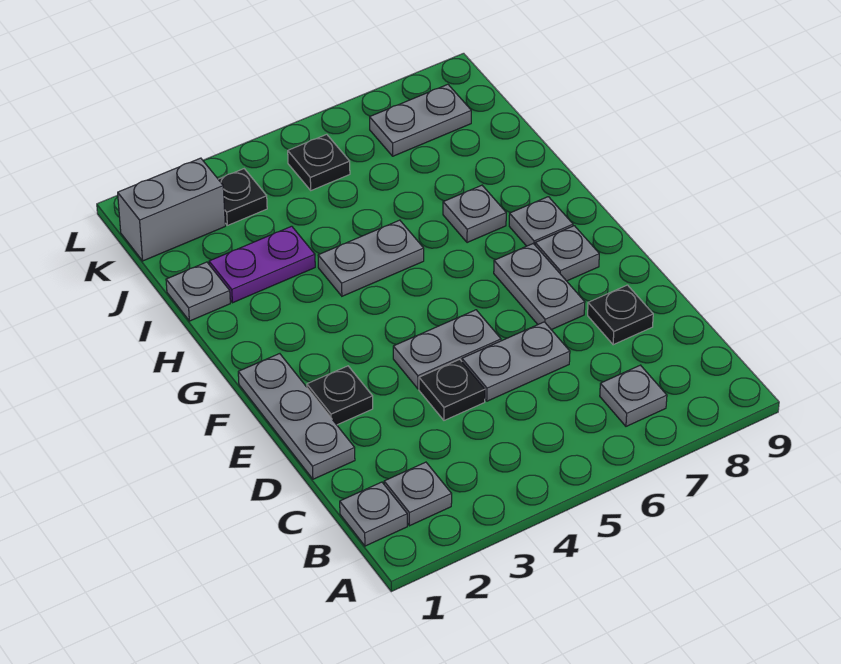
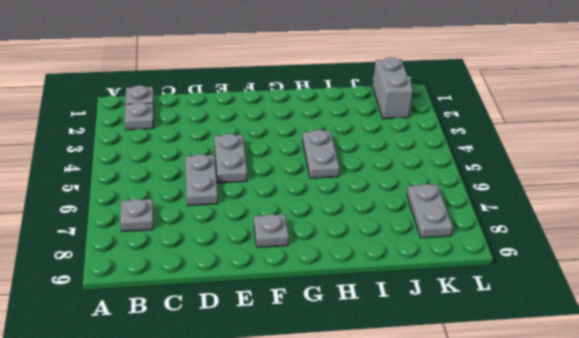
none -> grey 1x3 plate [238,354,355,479]
none -> black 1x1 plate [419,359,485,420]
none -> black 1x1 plate [588,285,653,345]

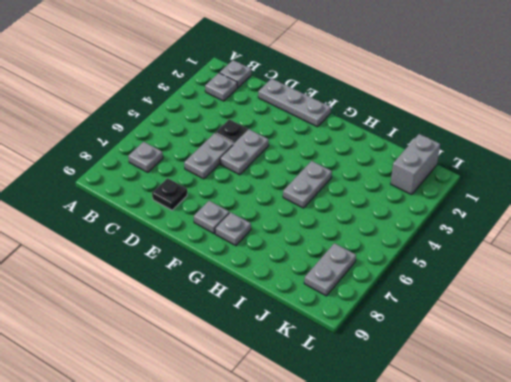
none -> black 1x1 plate [307,366,373,425]
none -> grey 1x2 plate [494,244,585,330]
none -> grey 1x1 plate [443,185,506,243]

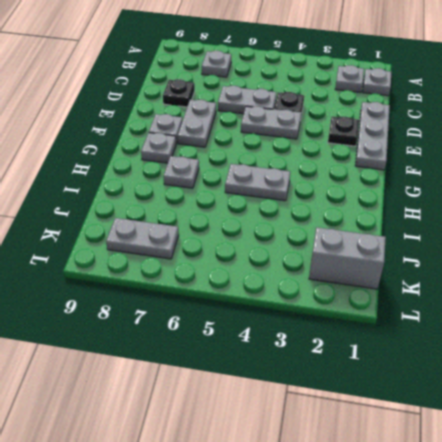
none -> grey 1x1 plate [166,262,230,321]
none -> purple 1x2 plate [209,226,315,303]
none -> black 1x1 plate [218,169,267,225]

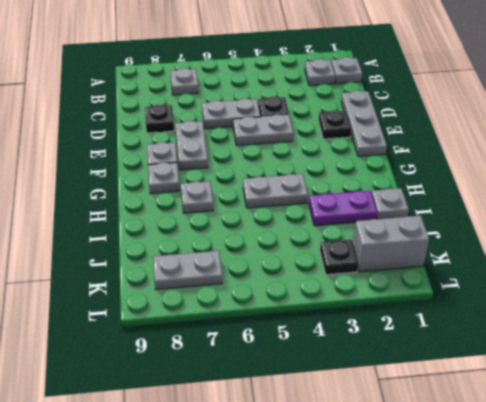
none -> black 1x1 plate [288,134,350,190]

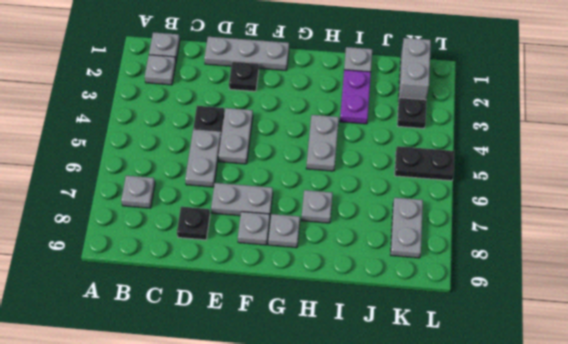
black 1x2 plate [395,146,454,181] -> black 1x1 plate [288,134,350,190]

